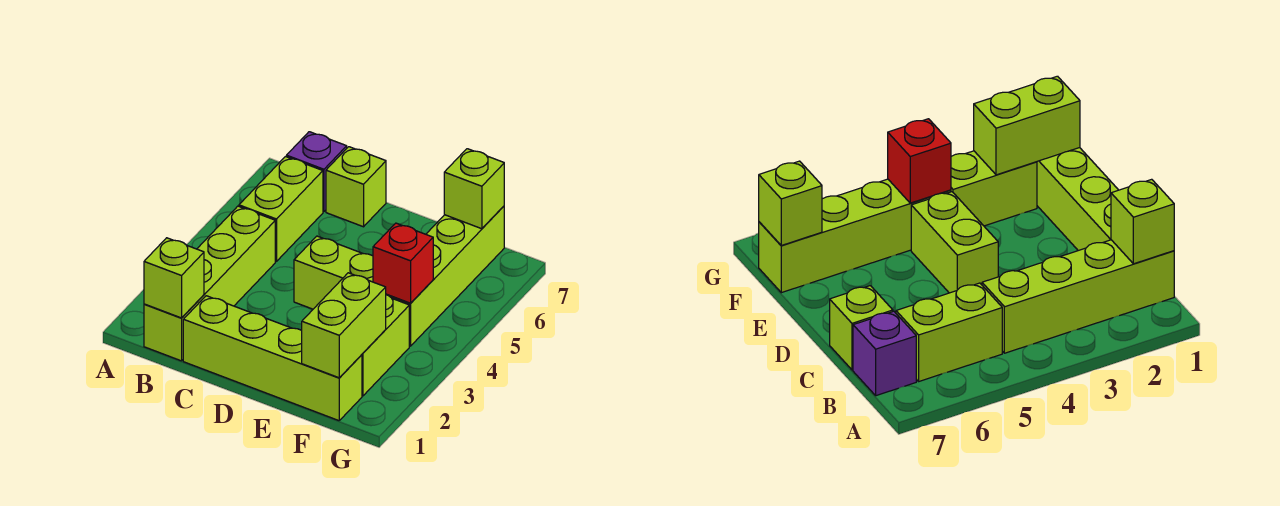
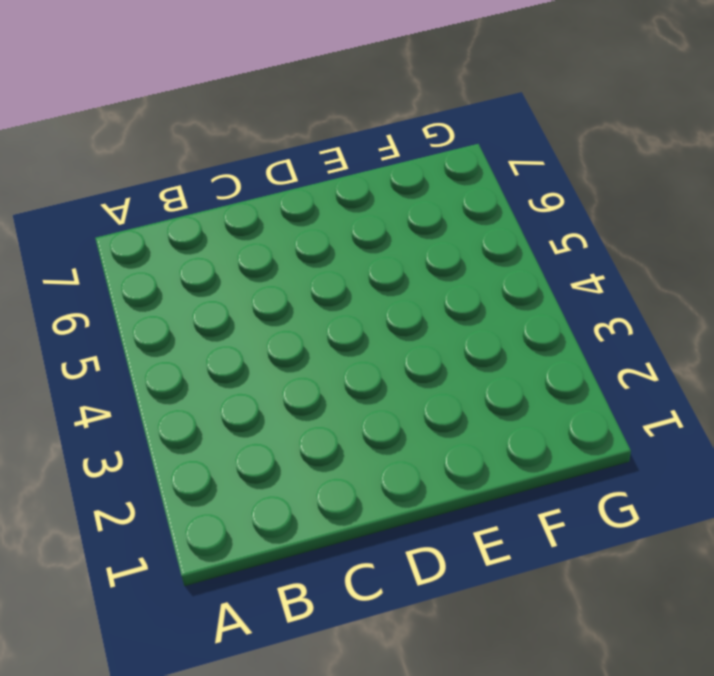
none -> lime 1x4 brick [144,206,275,361]
none -> lime 1x2 brick [239,157,323,261]
none -> purple 1x1 brick [287,132,347,212]

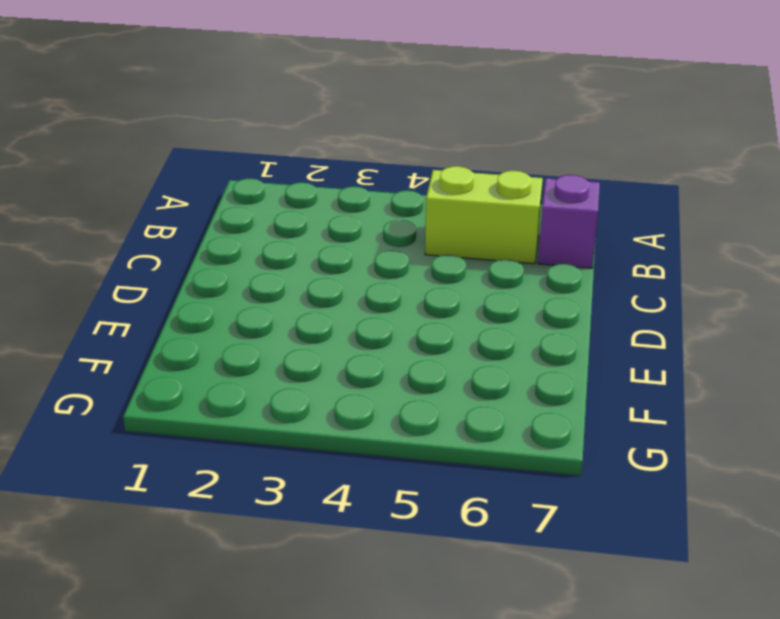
none -> lime 1x4 brick [144,206,275,361]
none -> lime 1x4 brick [183,296,362,421]
none -> lime 1x1 brick [326,147,386,227]

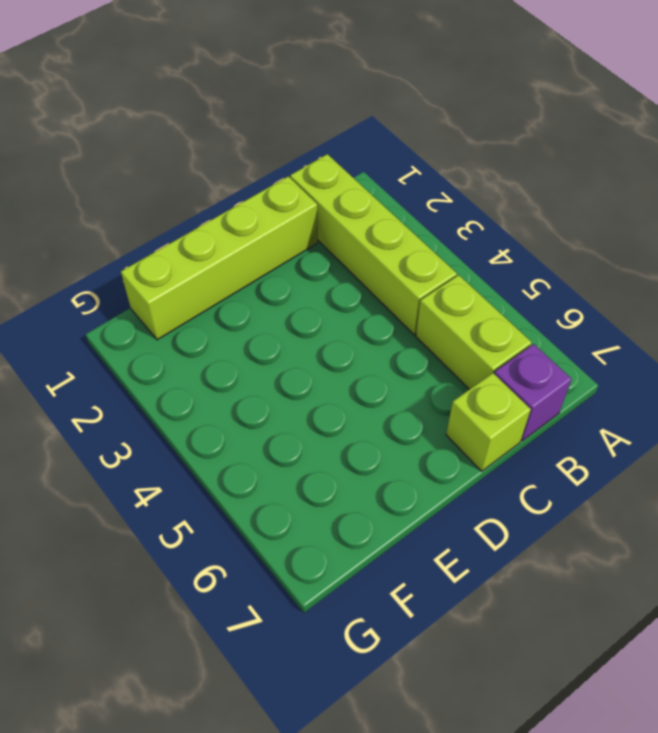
none -> lime 1x2 brick [294,236,373,309]
none -> lime 1x2 brick [362,295,409,396]
none -> lime 1x4 brick [386,206,504,346]

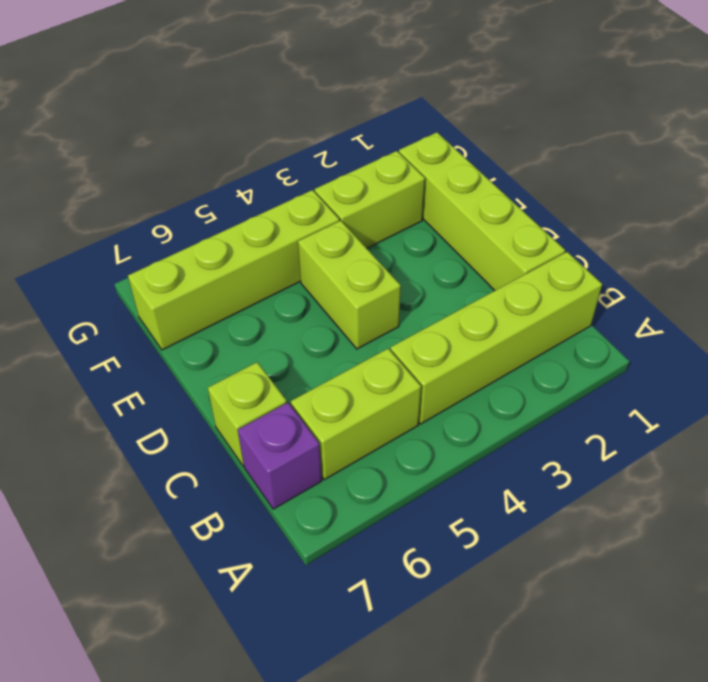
none -> lime 1x1 brick [144,238,204,318]
none -> lime 1x2 brick [302,273,386,378]
none -> red 1x1 brick [373,223,433,303]

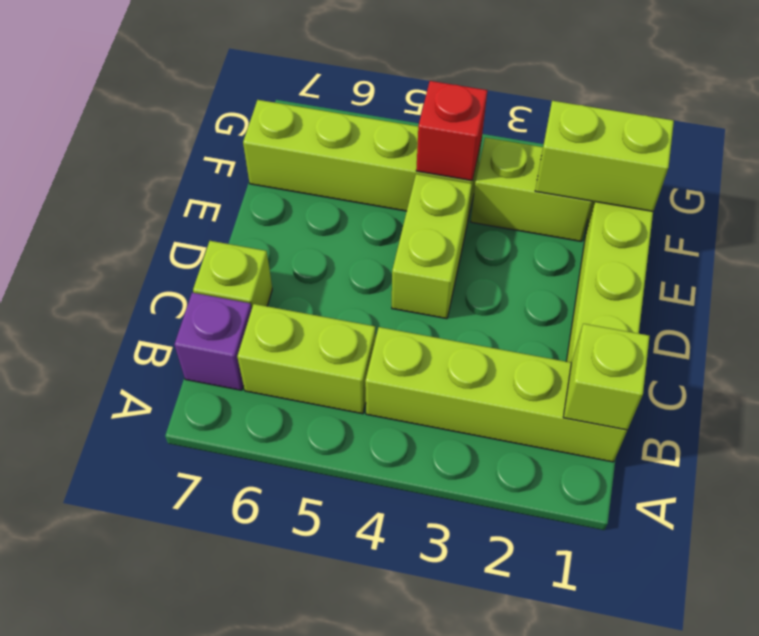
none -> lime 1x1 brick [444,149,504,229]

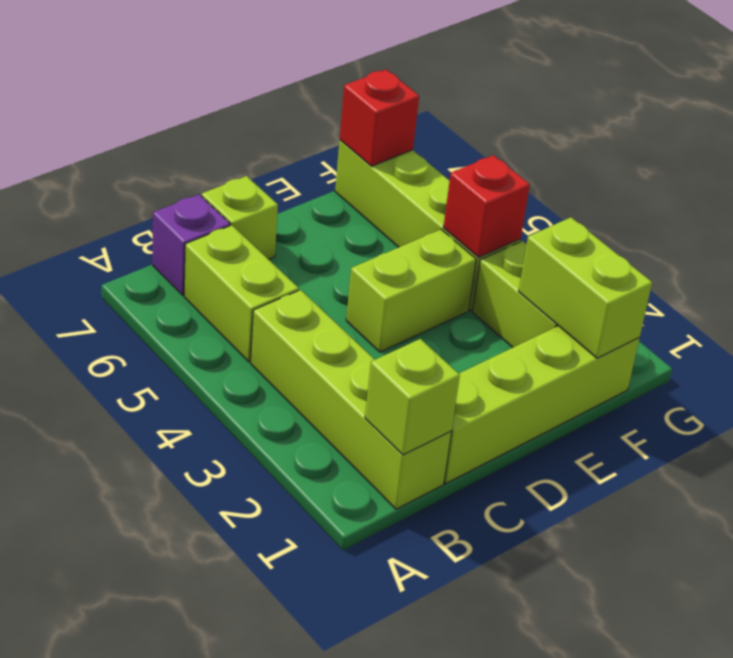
red 1x1 brick [340,69,419,166] -> lime 1x1 brick [444,149,504,229]

